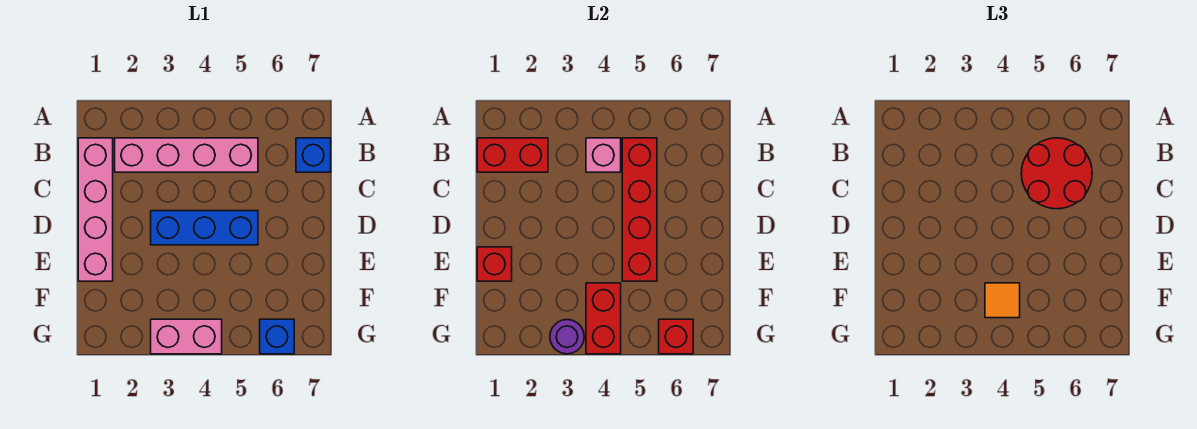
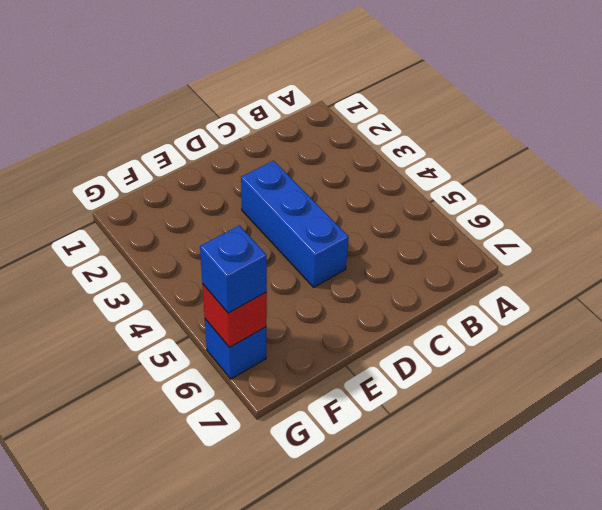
blue 1x1 brick [200,225,267,313] -> blue 1x1 brick moved to [296,138,331,172]
none -> pink 1x4 brick [78,138,113,281]
none -> pink 1x4 brick [115,138,258,172]
none -> pink 1x2 brick [151,319,222,354]

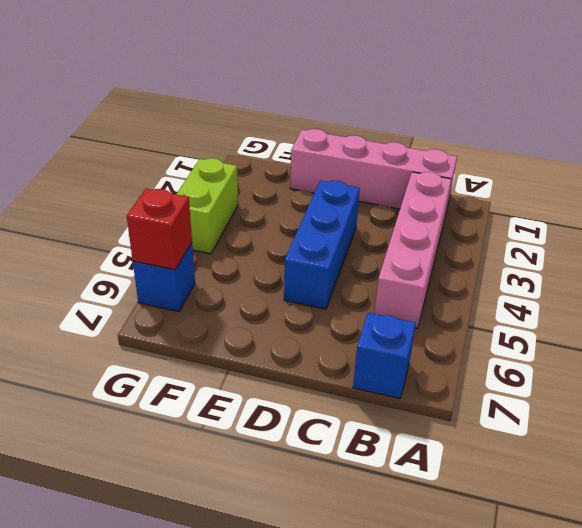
lime 1x2 brick [177,158,238,254] -> pink 1x2 brick [151,319,222,354]
none -> red 1x2 brick [477,138,548,172]
none -> pink 1x1 brick [586,138,621,172]
none -> red 1x4 brick [622,138,657,281]

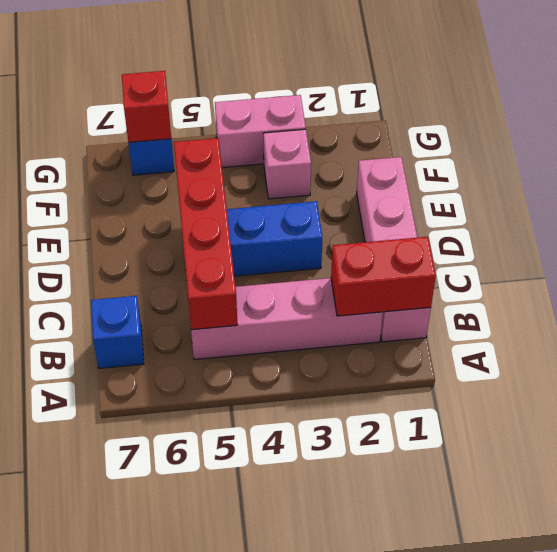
pink 1x1 brick [264,129,311,199] -> pink 1x1 brick moved to [586,138,621,172]
none -> red 1x1 brick [477,247,512,281]
none -> red 1x2 brick [586,283,621,354]
none -> purple 1x1 round brick [550,320,584,354]

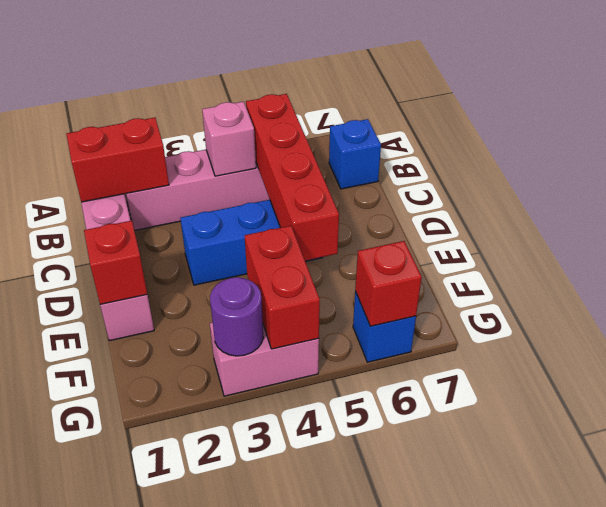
none -> red 2x2 round brick [1021,138,1092,209]
none -> orange 1x1 tile [985,283,1020,318]

